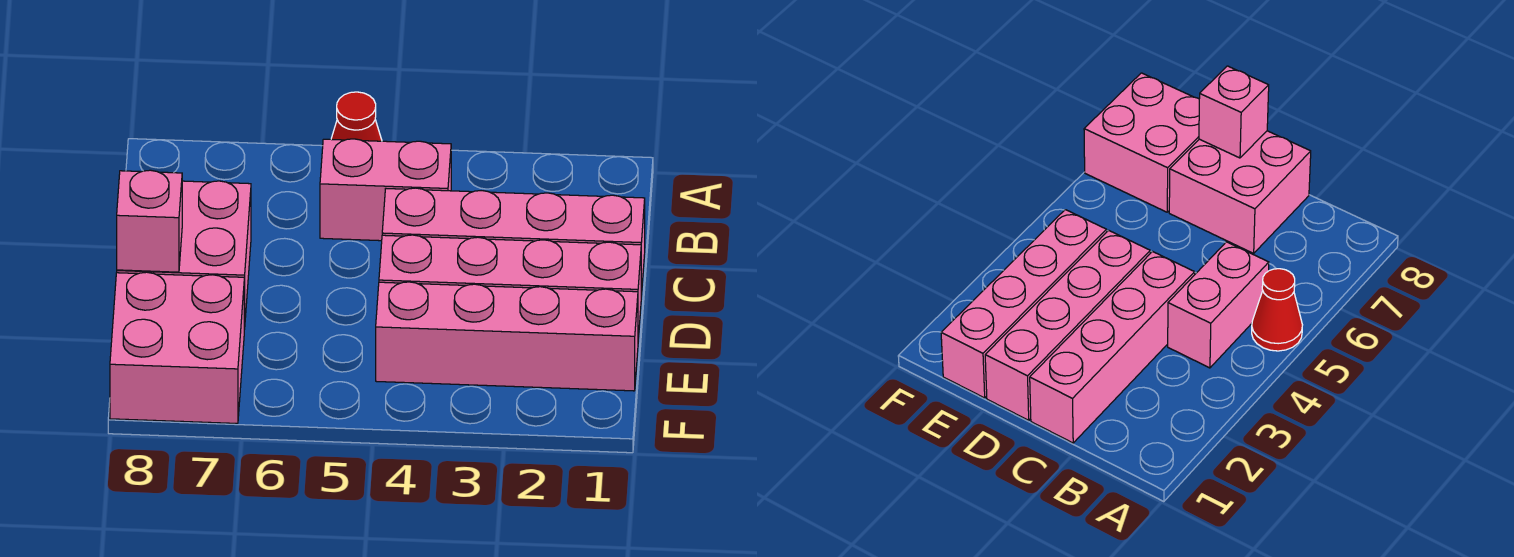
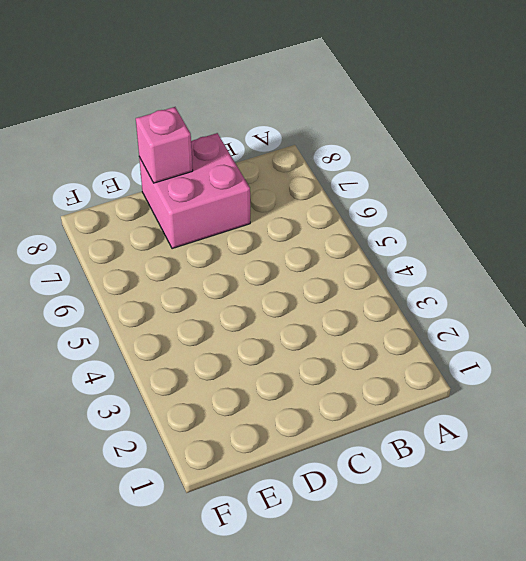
none -> red 1x1 cone [331,92,382,141]
none -> pink 1x2 brick [320,139,451,241]

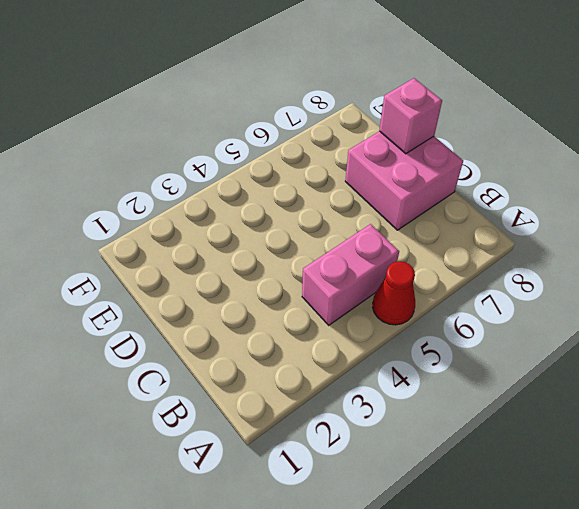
none -> pink 1x4 brick [382,188,645,297]
none -> pink 1x4 brick [379,235,641,339]

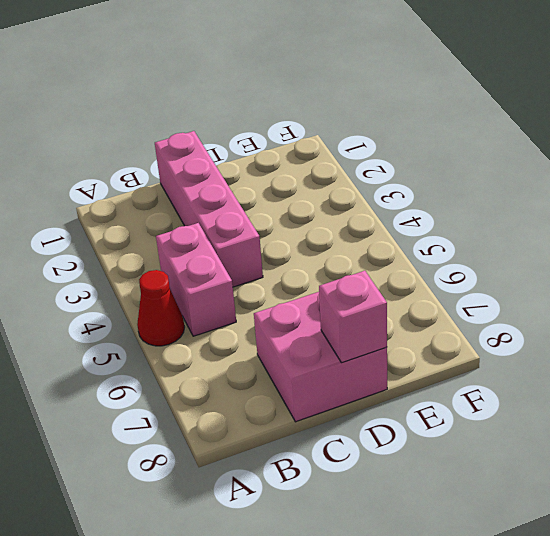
none -> pink 1x4 brick [379,235,641,339]
none -> pink 1x4 brick [376,282,638,391]

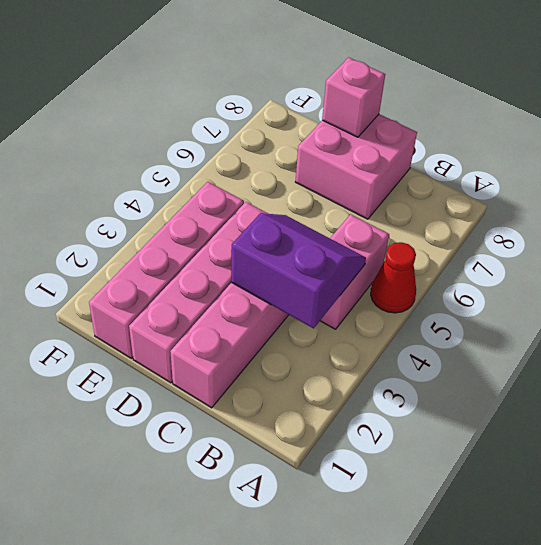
purple 2x2 slope [231,213,366,328] -> none
none -> pink 2x2 brick [110,272,244,423]

